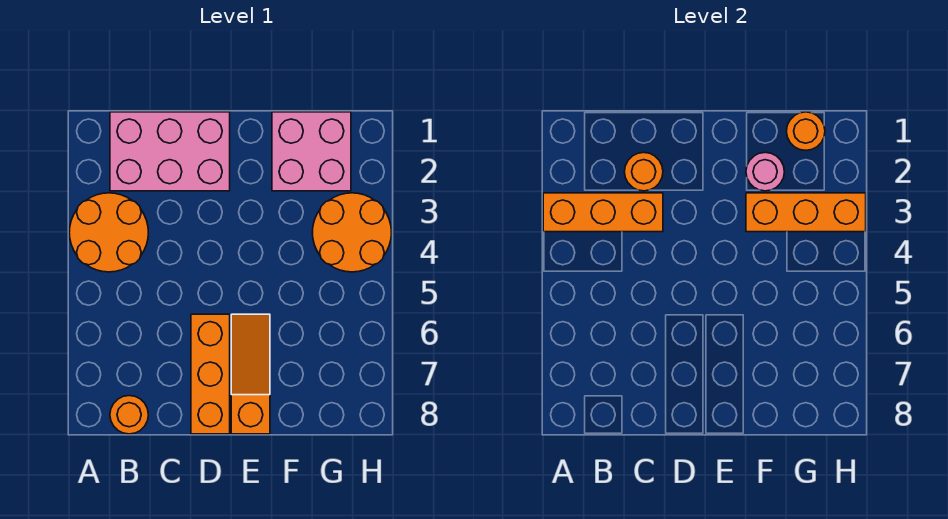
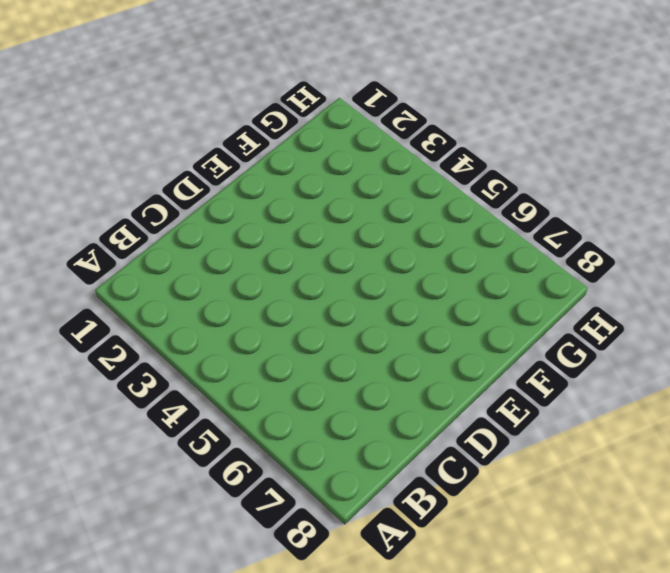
none -> orange 2x2 round brick [69,193,148,272]
none -> pink 2x3 brick [110,112,230,191]
none -> orange 1x1 round brick [110,396,148,434]

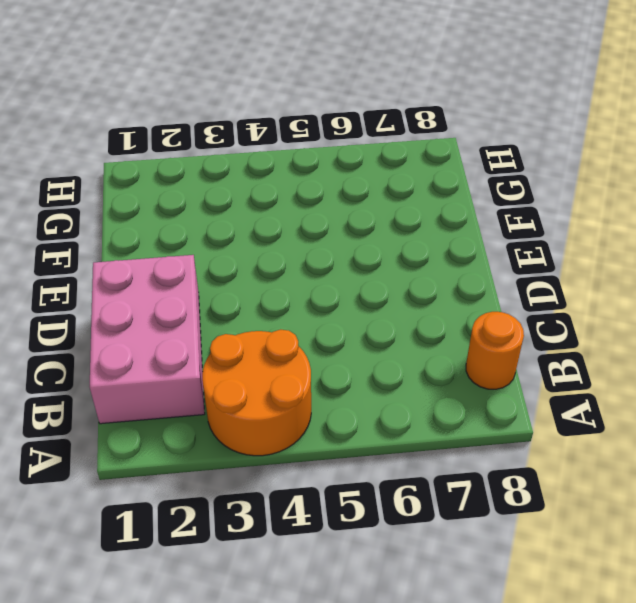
none -> orange 1x3 brick [191,314,230,434]
none -> orange 1x3 slope [231,314,270,434]
none -> pink 2x2 brick [272,112,351,191]

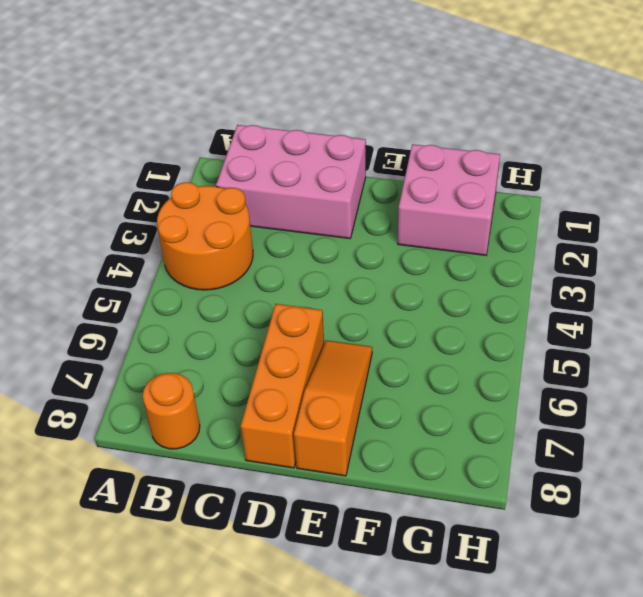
none -> orange 2x2 round brick [312,193,392,272]
none -> orange 1x3 brick [543,193,663,232]
none -> orange 1x1 round brick [624,152,663,191]

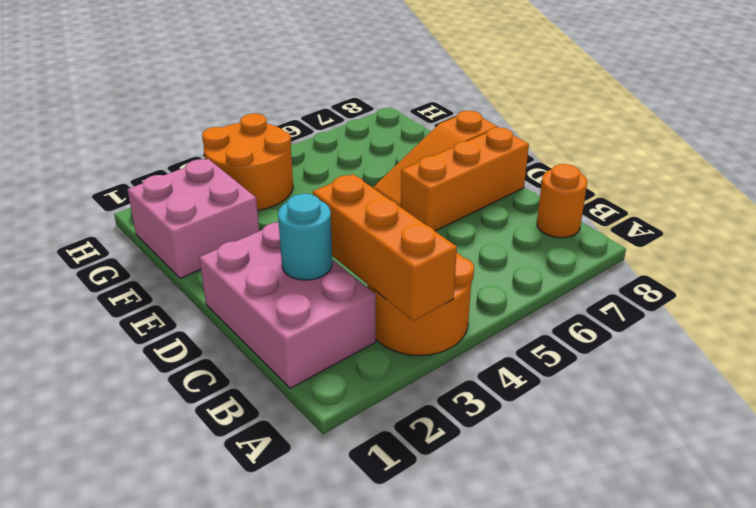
cyan 1x1 round brick [278,194,332,280] -> orange 1x1 round brick [624,152,663,191]
none -> pink 1x1 round brick [746,152,784,191]
none -> orange 1x3 brick [746,193,866,232]
none -> orange 1x1 round brick [787,112,825,150]

